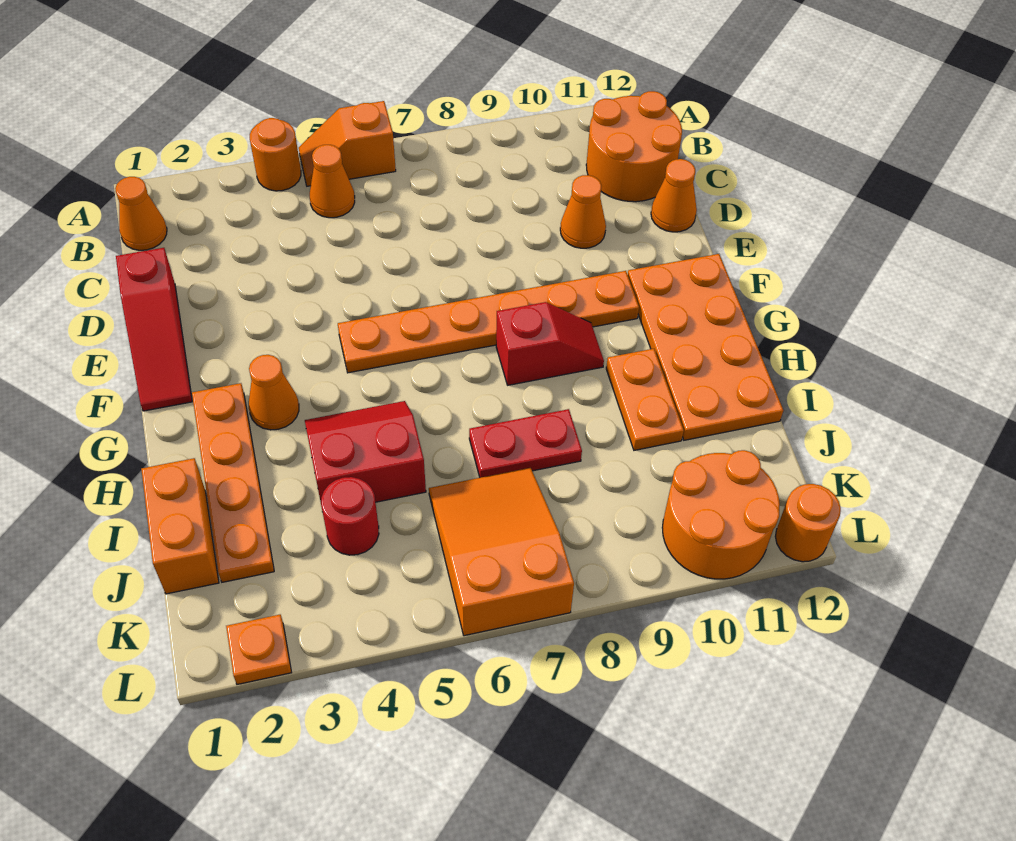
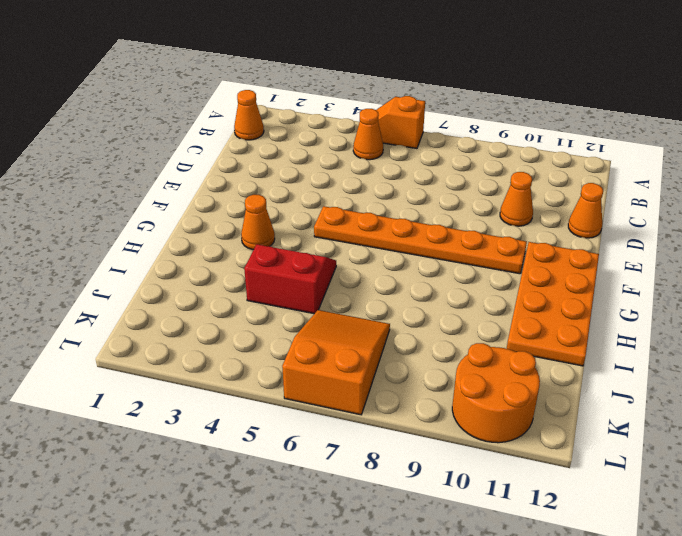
none -> orange 1x1 round brick [250,118,301,191]
none -> orange 2x2 round brick [586,91,682,202]
none -> red 1x3 slope [116,248,192,411]

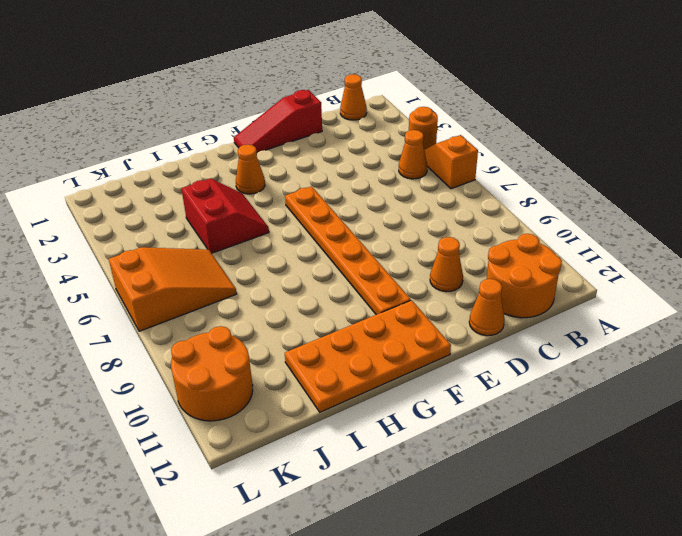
none -> orange 1x4 plate [192,383,274,582]
none -> red 1x2 slope [496,302,604,385]
none -> orange 1x2 plate [606,349,684,450]

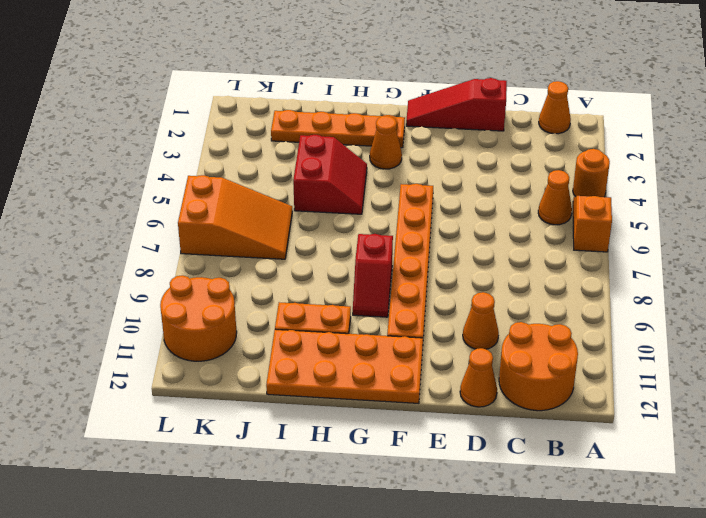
none -> orange 1x2 brick [141,458,219,594]
none -> red 1x2 plate [469,409,582,478]
none -> red 1x1 round brick [321,477,379,555]

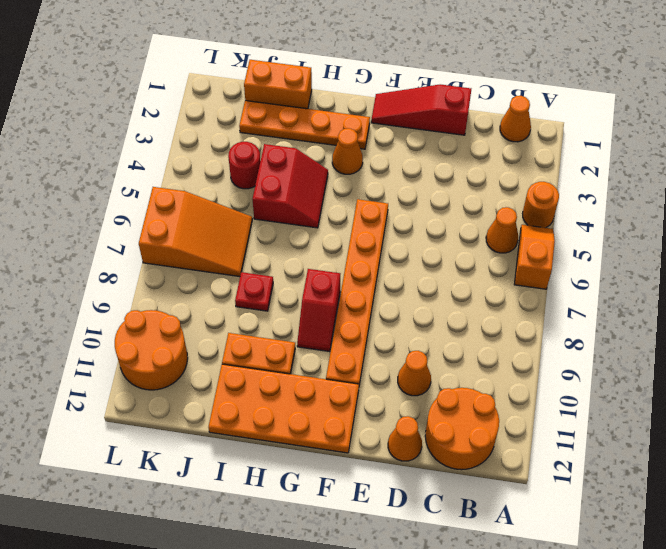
red 1x1 plate [235,272,273,311] -> red 1x2 plate [469,409,582,478]
none -> orange 1x1 plate [226,615,292,684]
none -> orange 1x1 round brick [775,484,841,562]

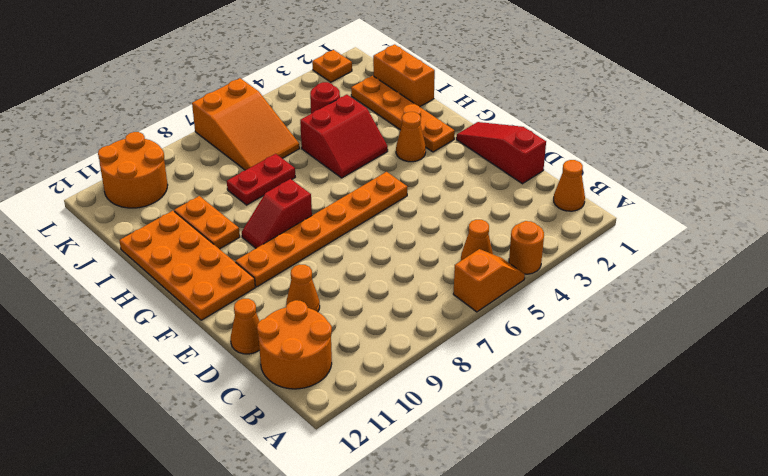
none -> orange 1x1 round brick [775,484,841,562]

